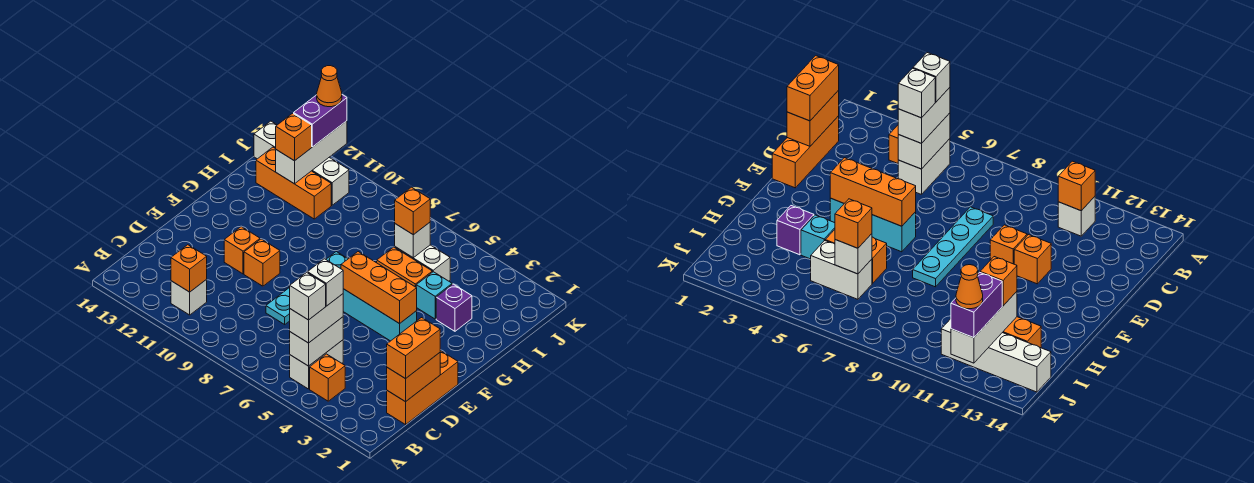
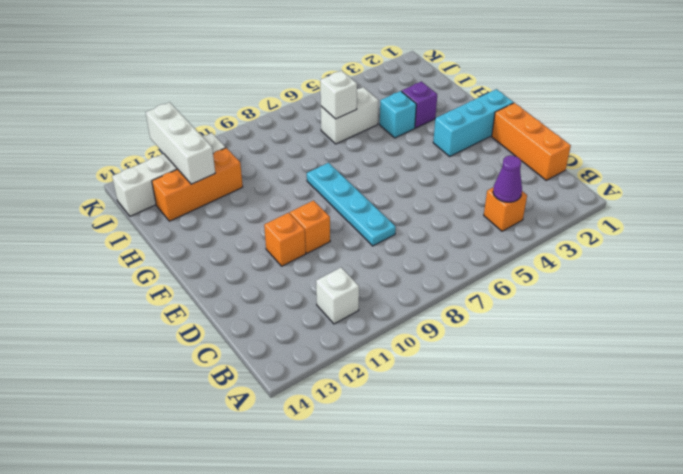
purple 1x1 cone [493,155,522,202] -> none
cyan 1x3 brick [433,89,514,156] -> cyan 1x3 brick moved to [343,289,417,341]
none -> white 1x2 brick [290,340,343,389]
none -> orange 1x2 brick [377,247,432,287]
none -> white 1x2 brick [290,317,343,366]

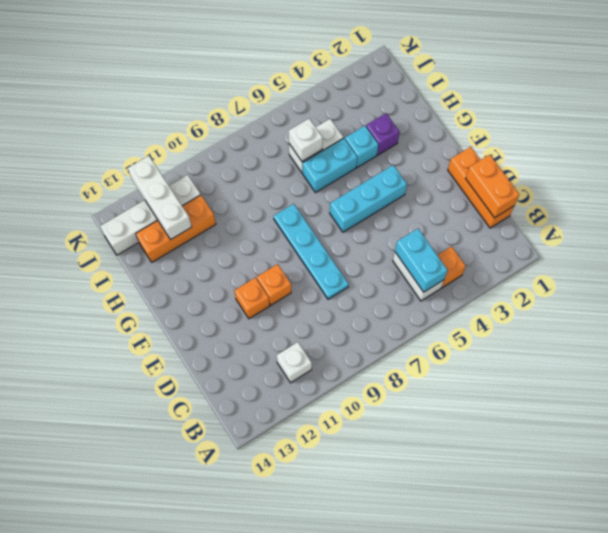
cyan 1x2 brick [395,229,448,292] -> white 1x2 brick [290,317,343,366]
cyan 1x2 brick [303,138,357,193] -> orange 1x2 brick [377,247,432,287]
none -> orange 1x1 brick [171,245,207,292]
none -> orange 1x3 brick [341,252,417,324]
none -> white 1x2 brick [290,294,343,343]

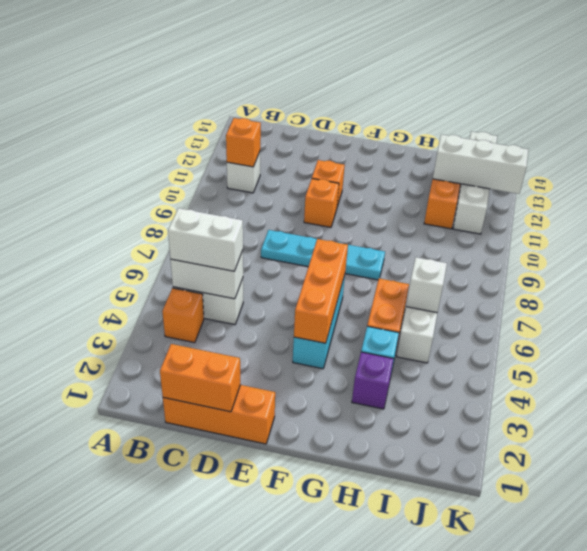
none -> orange 1x2 brick [387,318,440,379]
none -> orange 1x1 brick [395,187,430,235]
none -> orange 1x1 brick [276,113,312,161]

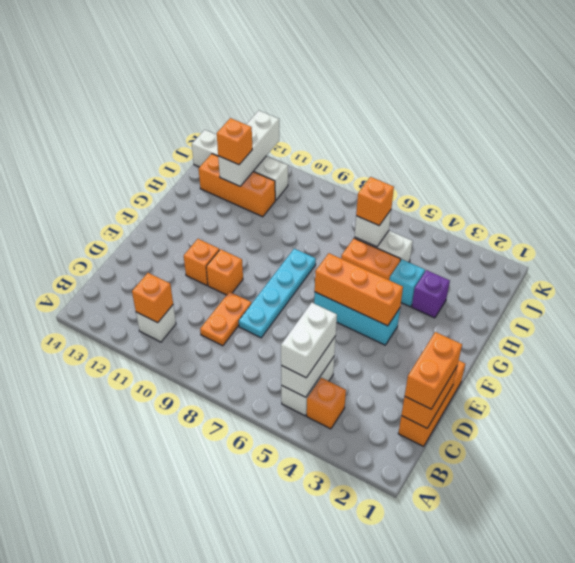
orange 1x2 plate [200,292,251,346] -> none
none -> purple 1x2 brick [294,95,347,147]
none -> white 1x1 brick [290,273,326,320]
none -> white 1x1 brick [308,259,343,306]

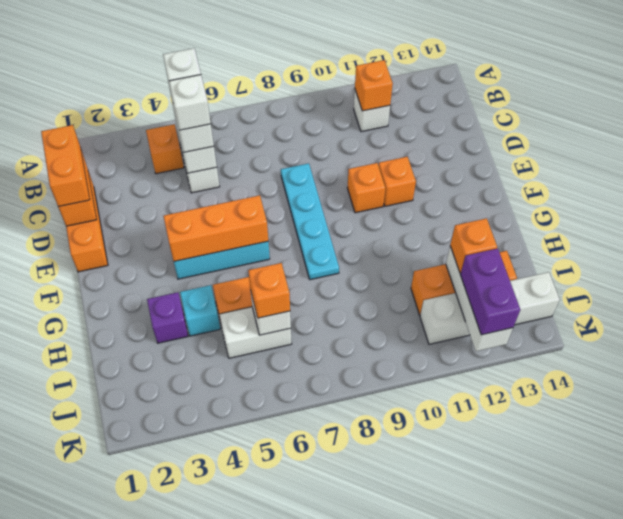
none -> orange 1x1 cone [317,66,342,107]

